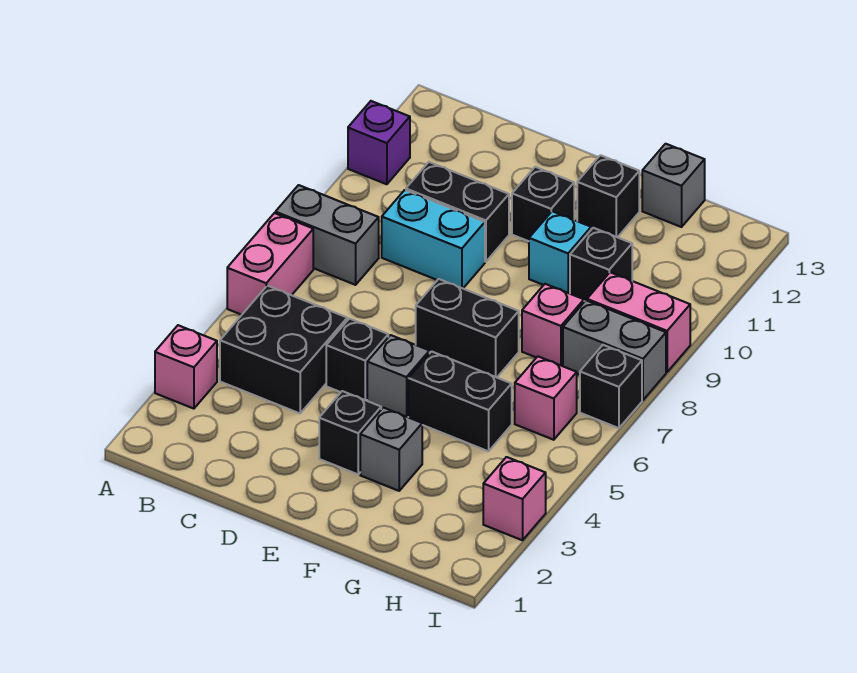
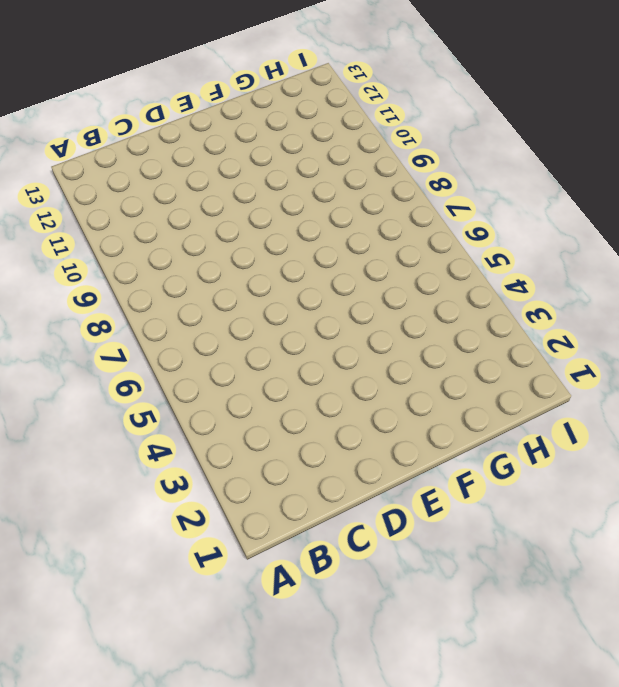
none -> pink 1x1 brick [155,325,217,409]
none -> pink 1x2 brick [227,213,313,315]
none -> grey 1x2 brick [275,185,379,285]

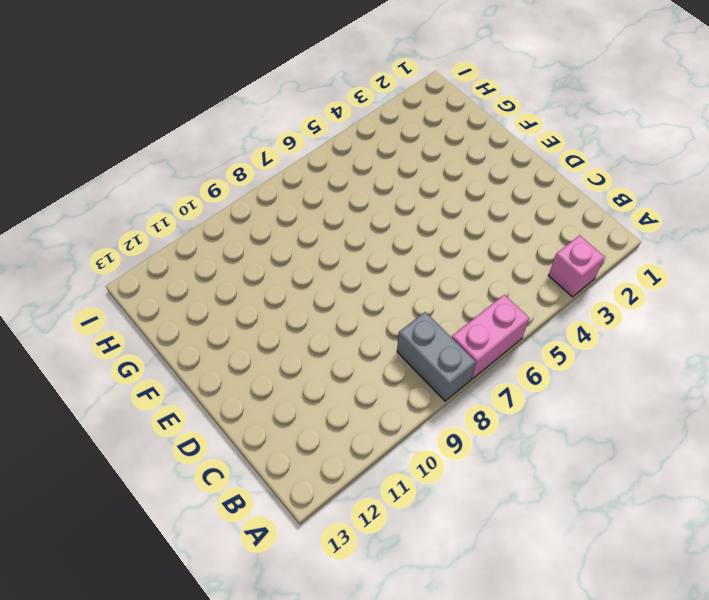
none -> purple 1x1 brick [348,101,410,184]
none -> black 2x2 brick [220,286,347,413]
none -> cyan 1x2 brick [382,190,485,288]

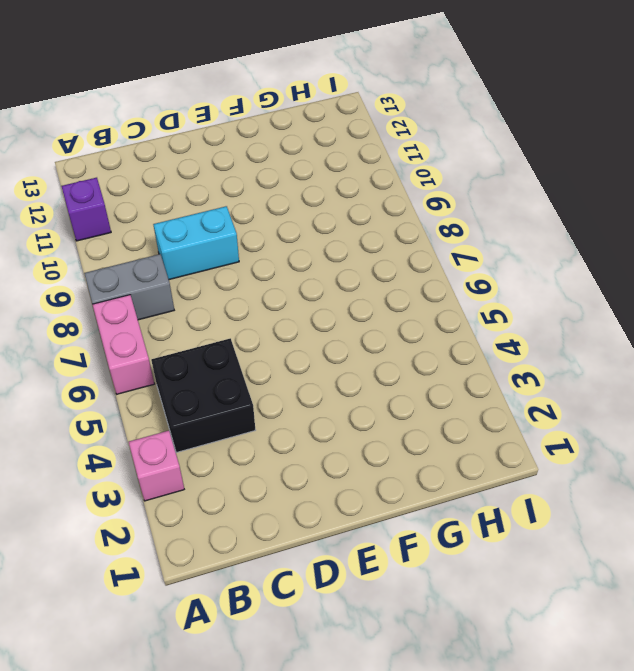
none -> black 1x2 brick [406,162,509,262]
none -> black 1x1 brick [326,319,388,401]
none -> black 1x1 brick [319,391,381,474]

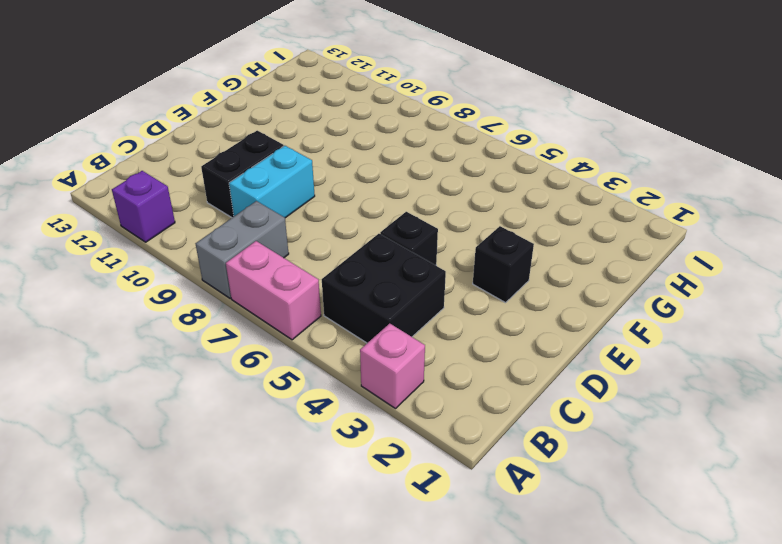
none -> grey 1x1 brick [367,335,429,417]
none -> black 1x2 brick [416,279,519,377]
none -> black 1x1 brick [512,167,574,241]

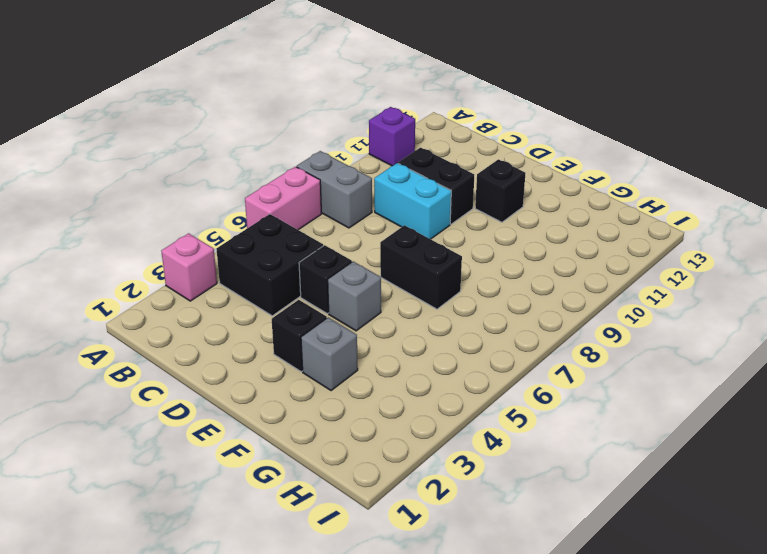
none -> black 1x2 brick [408,351,512,451]
none -> cyan 1x1 brick [529,211,591,293]
none -> black 1x1 brick [577,155,639,237]

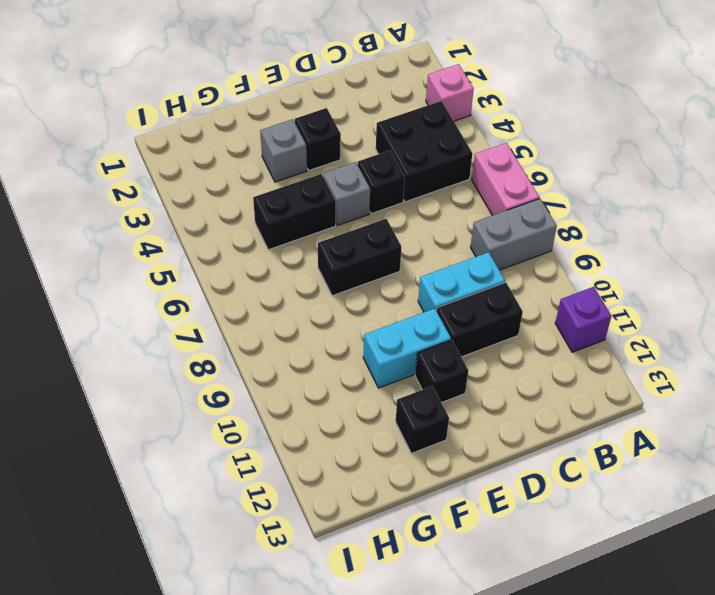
cyan 1x2 brick [363,309,451,388] -> cyan 1x1 brick [529,211,591,293]
none -> pink 1x1 brick [522,284,584,366]
none -> black 1x1 brick [570,228,632,301]
none -> grey 1x1 brick [642,144,705,227]

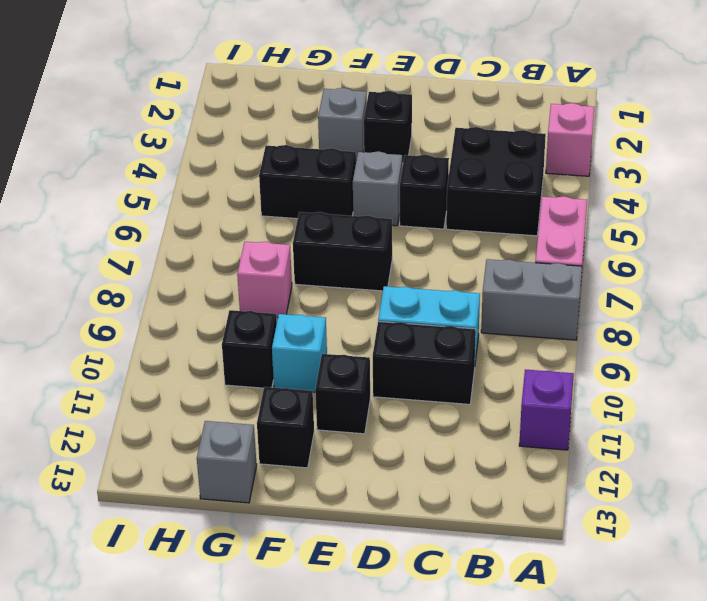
none -> pink 1x1 brick [515,357,577,440]
none -> grey 1x2 brick [563,300,666,400]
none -> pink 1x2 brick [587,272,690,372]

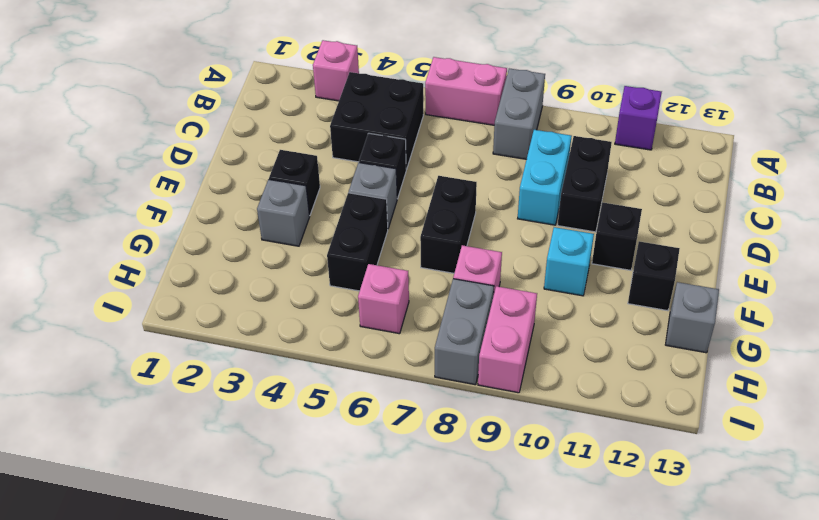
none -> black 1x1 brick [570,228,632,301]
none -> pink 1x1 brick [483,457,546,540]
none -> black 1x1 brick [580,345,642,428]

